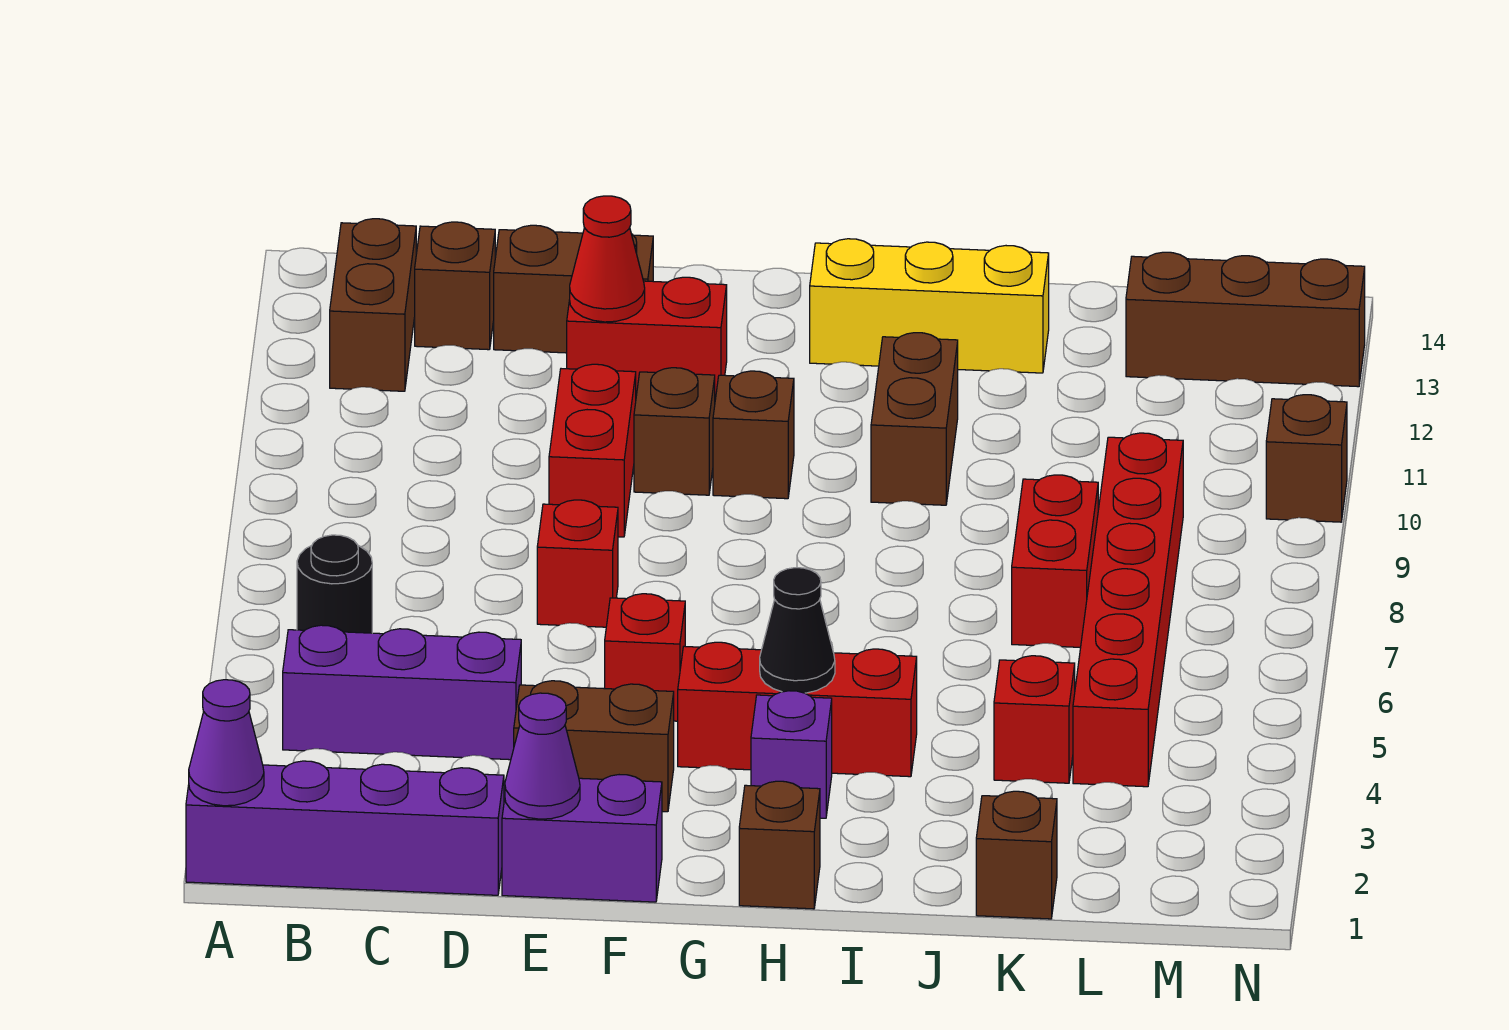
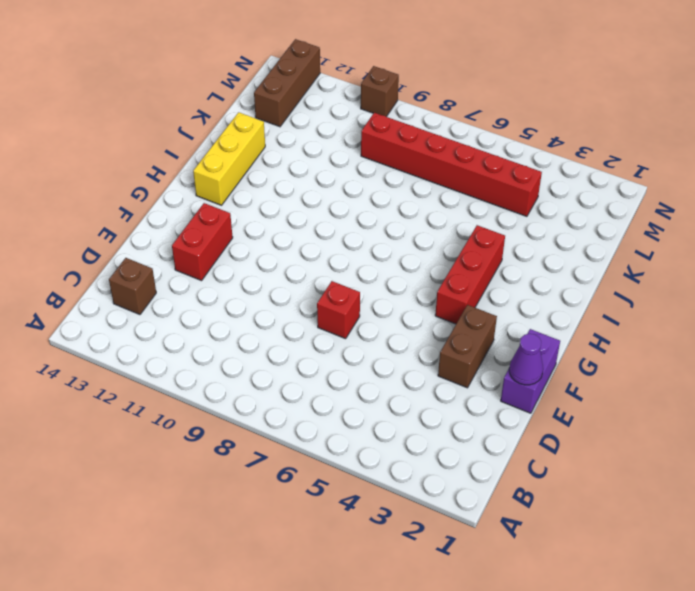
none -> purple 1x4 brick [186,761,504,895]
none -> purple 1x3 brick [283,625,521,760]
none -> black 1x1 round brick [297,535,372,633]

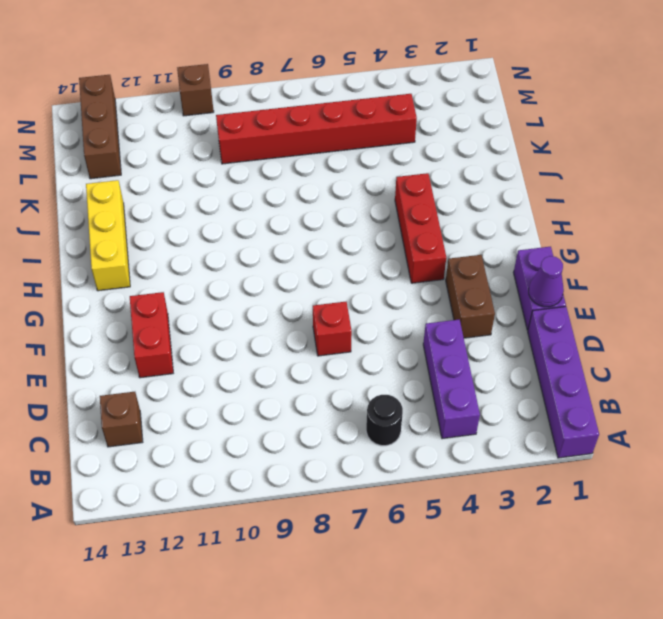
none -> brown 1x2 brick [330,219,416,391]
none -> brown 1x2 brick [494,225,653,353]
none -> red 1x2 brick [549,364,636,537]

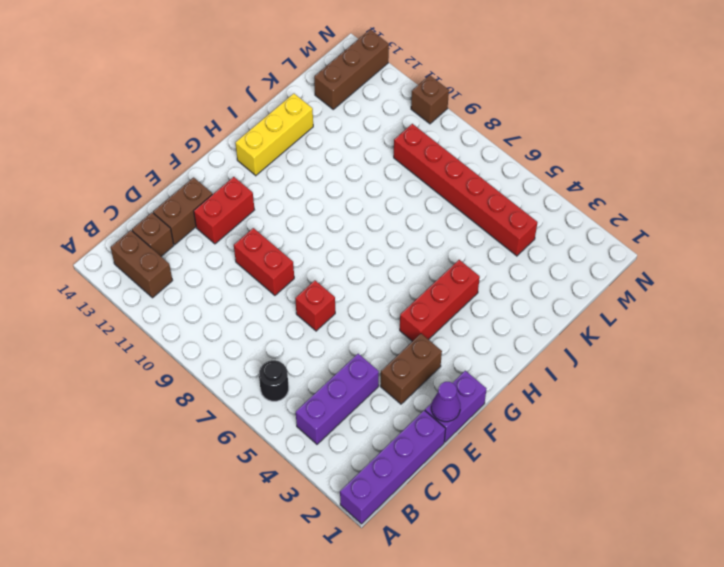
none -> red 1x1 brick [605,594,685,721]
none -> brown 1x1 brick [634,368,715,495]
none -> brown 1x1 brick [713,371,794,499]

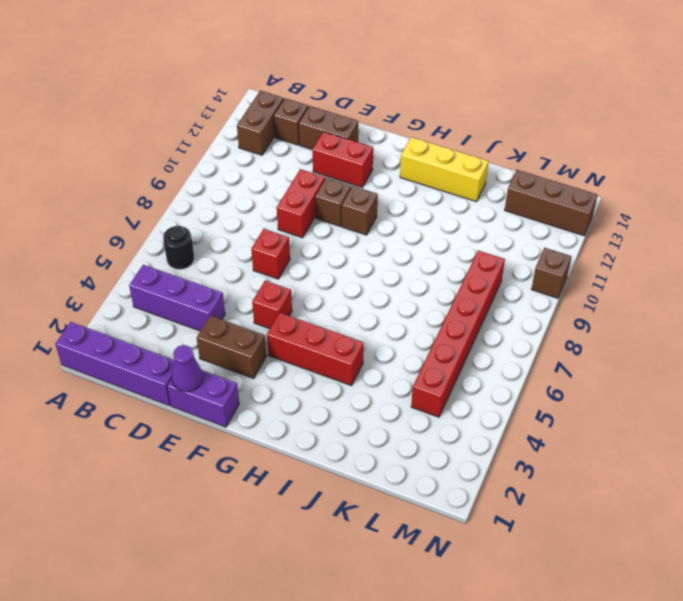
none -> brown 1x1 brick [739,781,820,909]
none -> purple 1x1 brick [751,691,832,818]
none -> brown 1x2 brick [871,333,958,505]

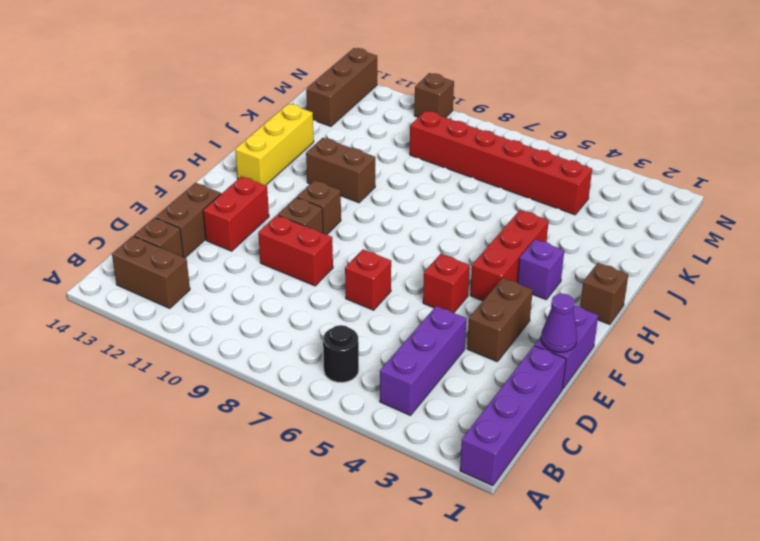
none -> brown 1x1 brick [976,791,1057,919]
none -> red 1x1 brick [994,656,1075,783]
none -> red 1x2 brick [1012,475,1098,647]

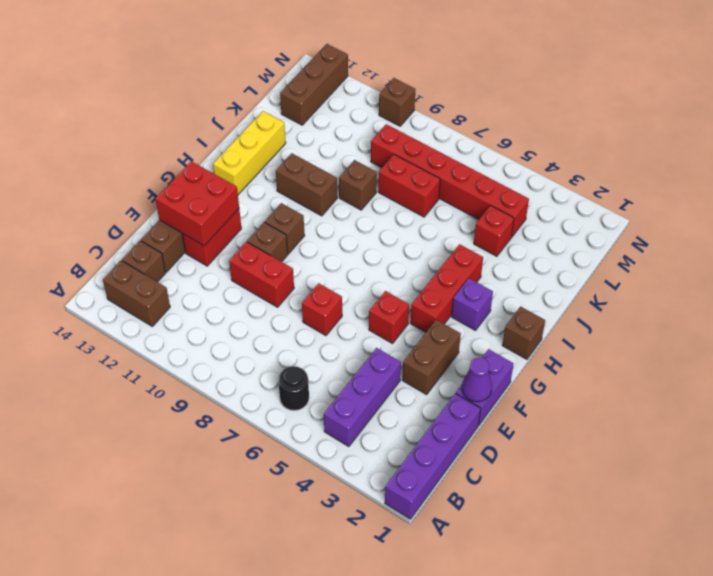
red 2x2 brick [156,161,239,246] -> red 1x1 cone [570,196,645,322]
brown 1x1 brick [339,160,377,210] -> brown 1x1 brick moved to [976,791,1057,919]
none -> purple 1x1 cone [189,680,264,806]
none -> black 1x1 cone [760,568,835,693]

